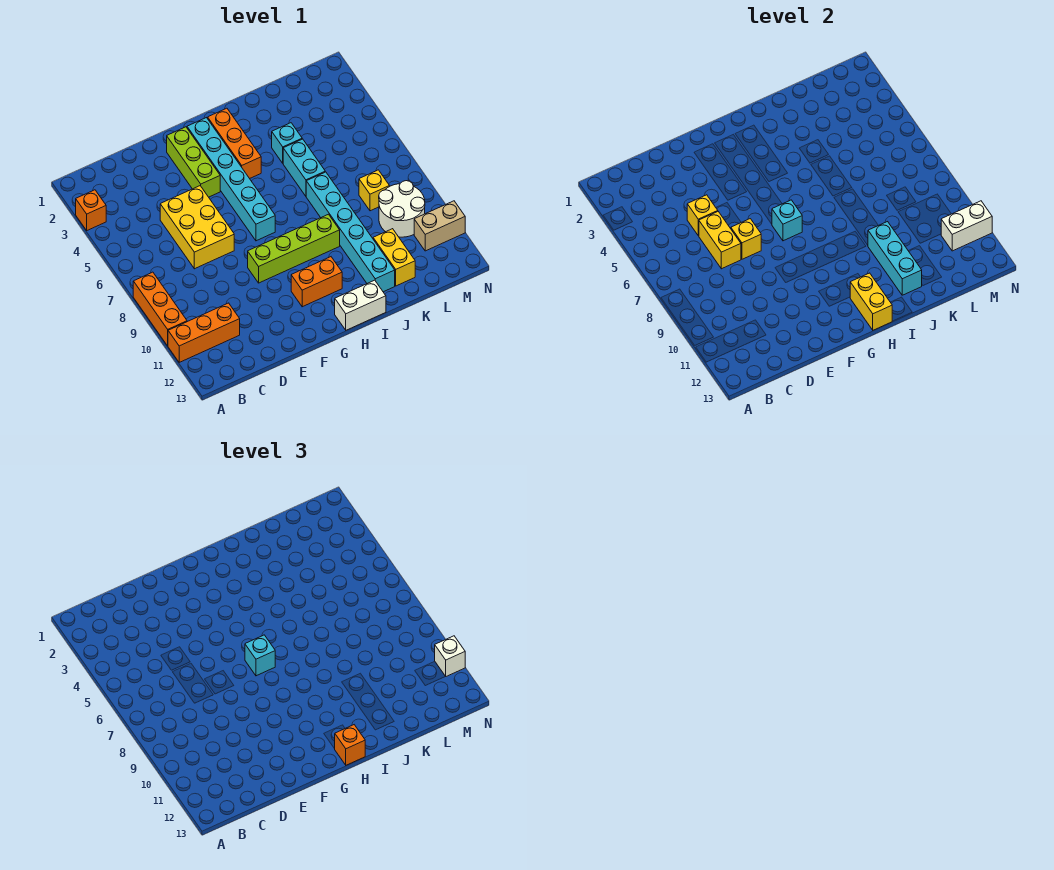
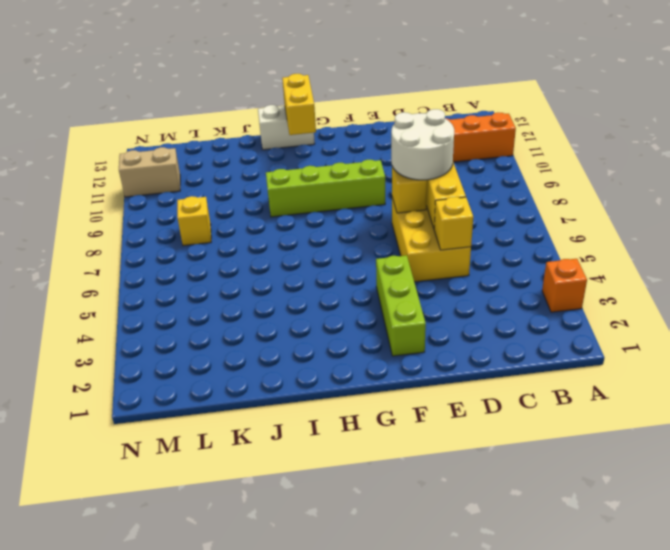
white 2x2 round brick [391,109,454,180] -> white 2x2 round brick moved to [379,181,425,237]
none -> orange 1x3 brick [133,272,187,346]
none -> cyan 1x6 brick [187,118,275,241]
none -> orange 1x2 brick [291,257,342,307]

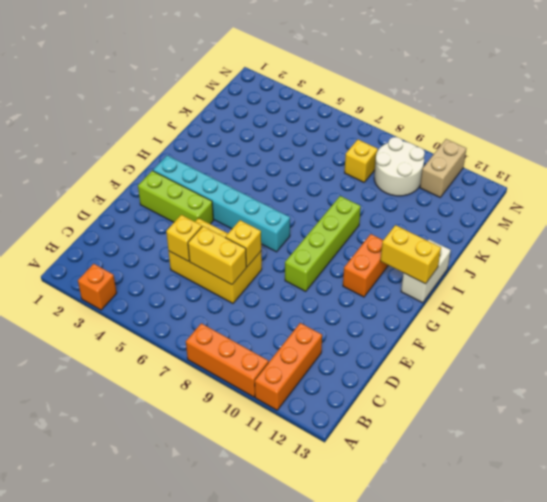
none -> orange 1x3 brick [208,108,261,179]
none -> cyan 1x1 brick [272,123,302,163]
none -> cyan 1x2 brick [283,139,325,196]

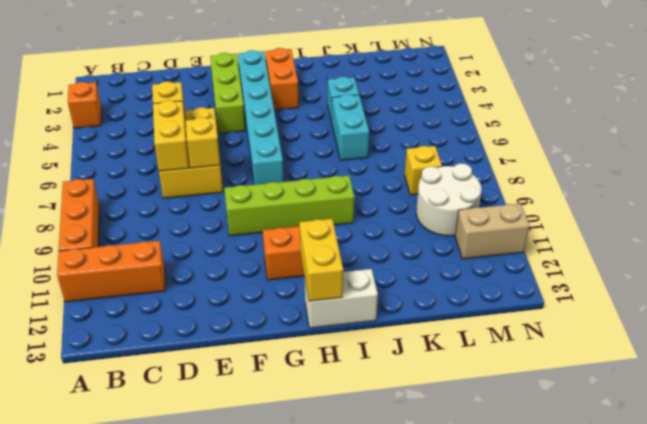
orange 1x2 brick [265,48,299,110] -> orange 1x3 brick [208,108,261,179]
none -> cyan 1x6 brick [306,172,395,292]
none -> yellow 1x2 brick [373,229,415,286]
none -> cyan 1x1 brick [772,200,802,241]

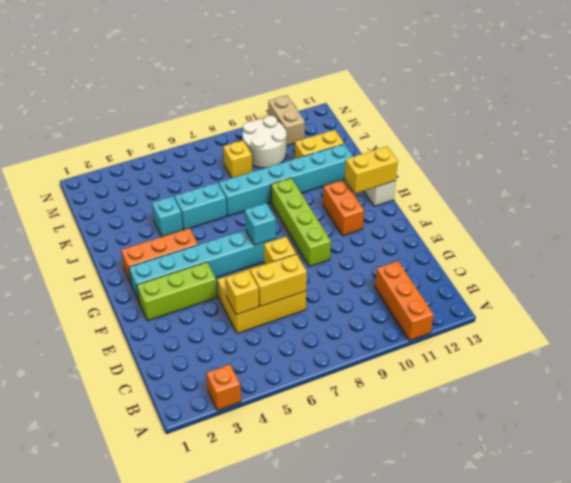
none -> orange 1x3 brick [133,272,187,346]
none -> cyan 1x3 brick [868,222,922,295]
none -> white 1x2 brick [941,201,992,251]

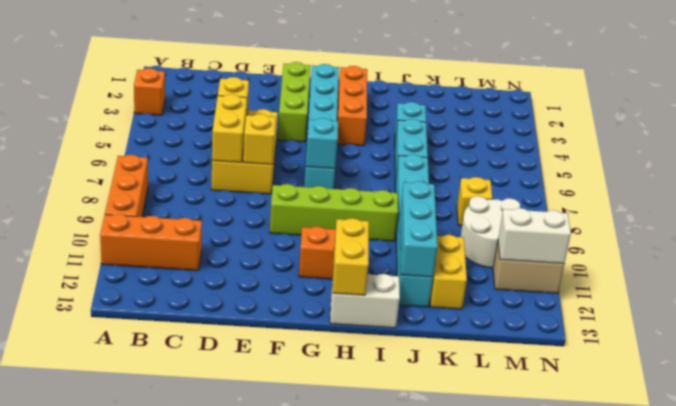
none -> cyan 1x1 brick [245,635,275,676]
none -> orange 1x1 brick [335,725,365,765]
none -> white 1x1 brick [435,636,465,676]

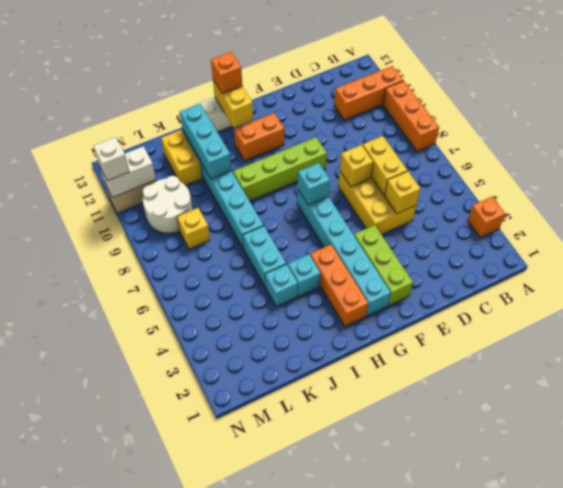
cyan 1x1 brick [288,254,321,296] -> cyan 1x1 brick moved to [245,635,275,676]

